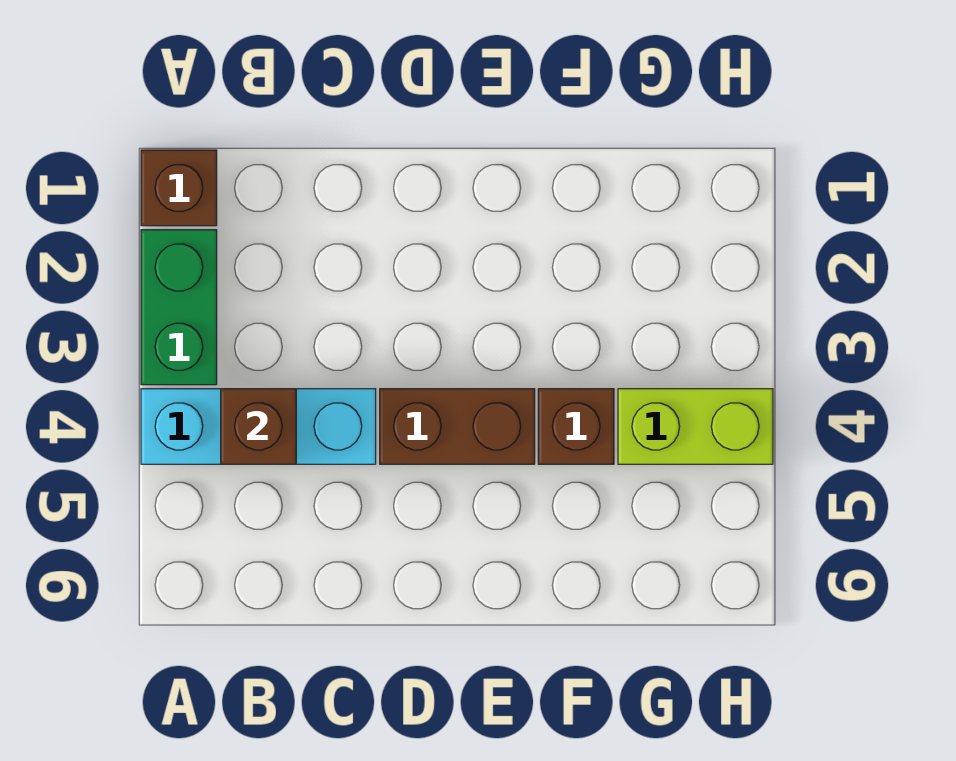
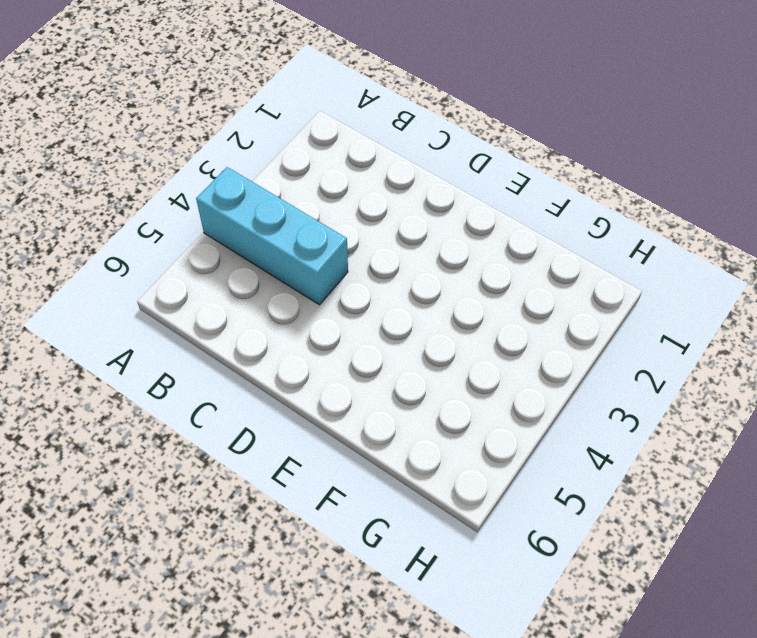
none -> brown 1x1 brick [141,150,217,226]
none -> green 1x2 brick [141,230,217,385]

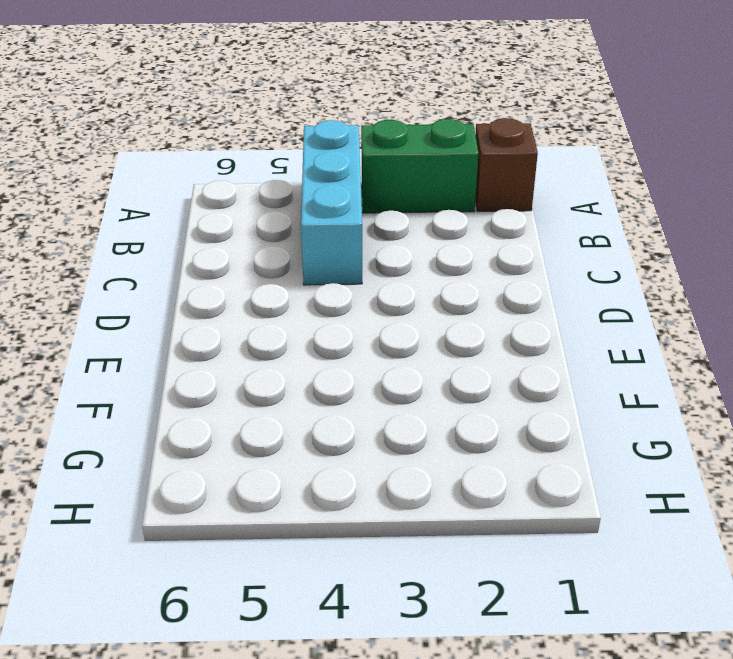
none -> brown 1x2 brick [380,389,535,464]
none -> brown 1x1 brick [538,389,614,464]

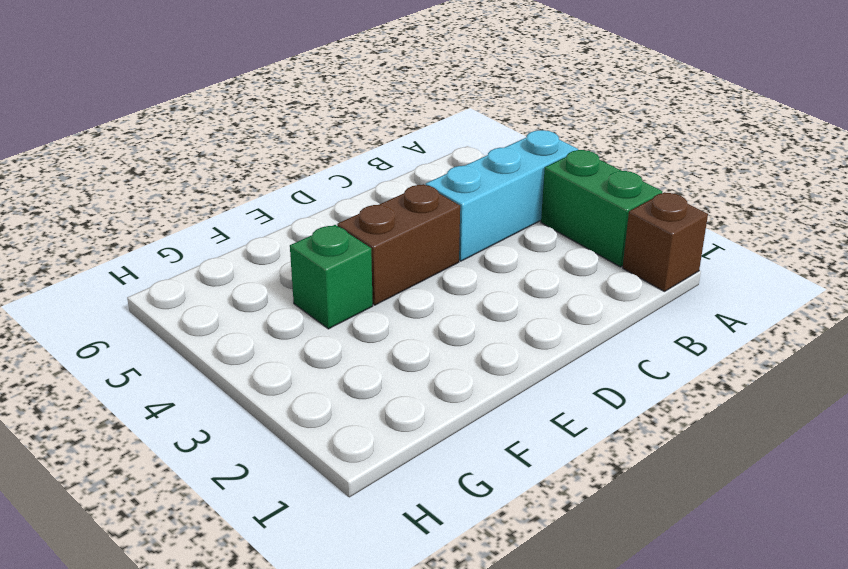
green 1x1 brick [290,225,373,329] -> brown 1x1 brick [538,389,614,464]
none -> lime 1x2 brick [618,389,773,464]
none -> brown 1x1 brick [221,389,296,464]

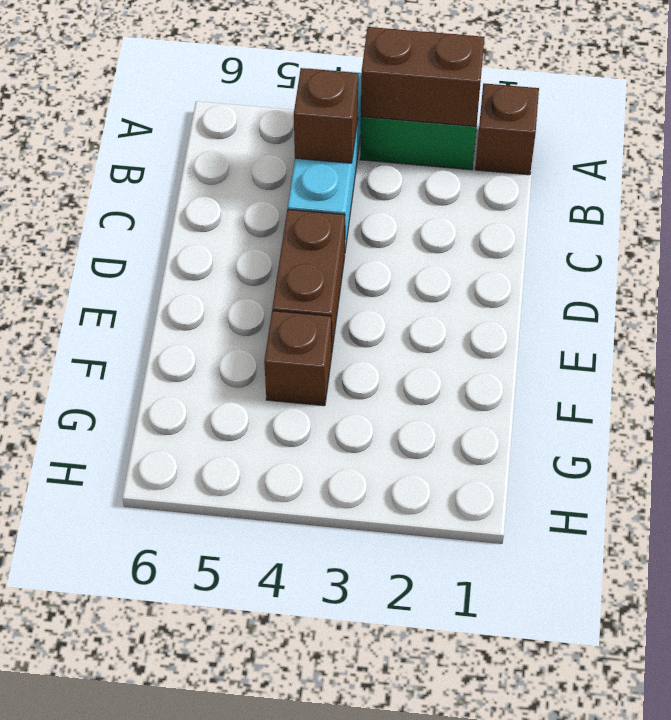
brown 1x2 brick [361,27,485,126] -> none
none -> lime 1x2 brick [618,389,773,464]

